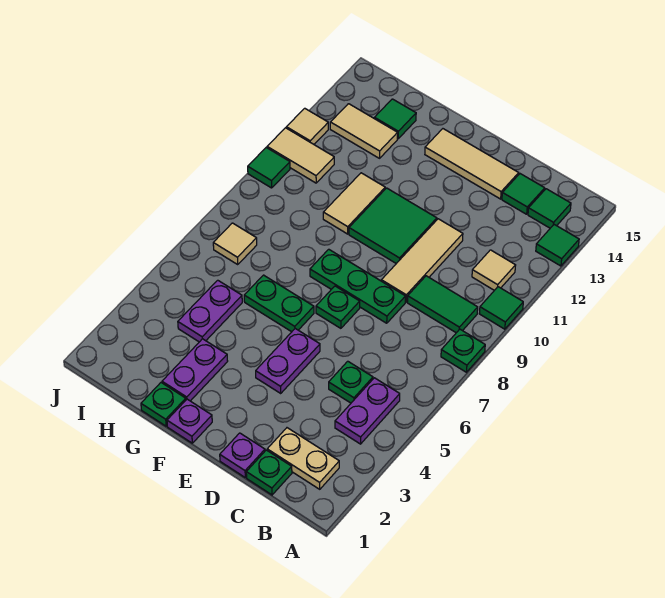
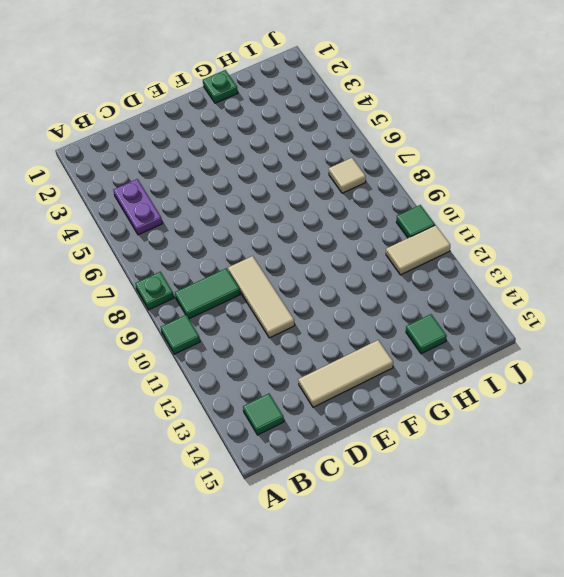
none -> green 1x1 tile [536,225,579,266]
none -> tan 1x2 plate [267,428,339,489]
none -> tan 1x1 tile [472,250,516,290]
none -> green 1x1 plate [246,450,292,495]

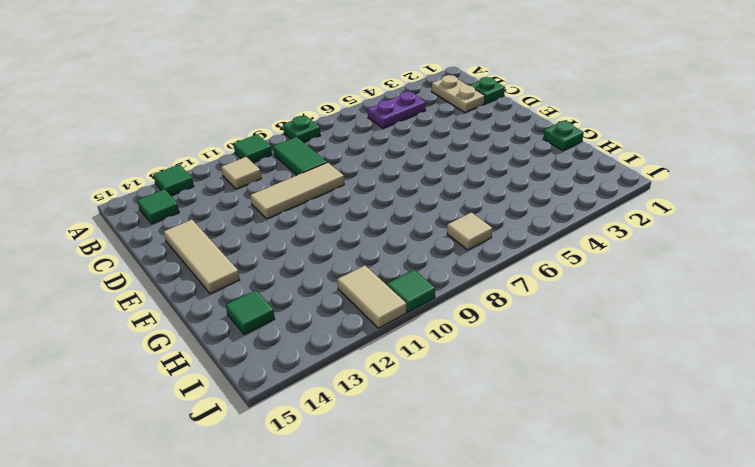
none -> green 1x1 plate [329,361,373,403]
none -> green 1x1 tile [502,174,545,214]
none -> purple 1x1 plate [220,433,265,477]
none -> green 1x3 plate [310,249,405,323]

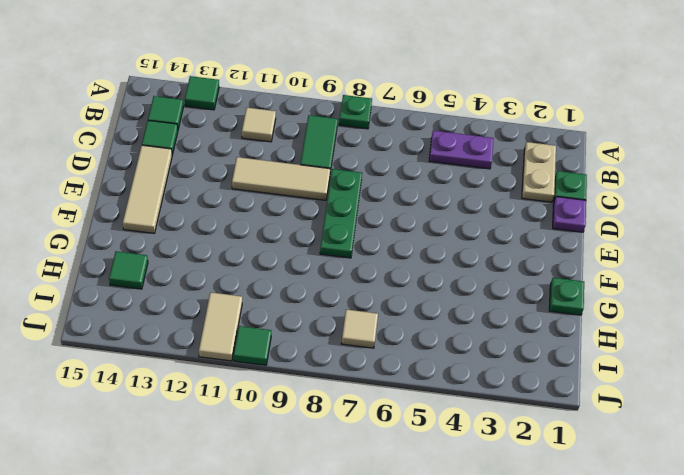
none -> green 1x1 tile [479,287,523,329]
none -> green 1x1 plate [329,361,373,403]
none -> purple 1x2 plate [256,329,320,393]
none -> green 1x1 plate [316,286,360,328]

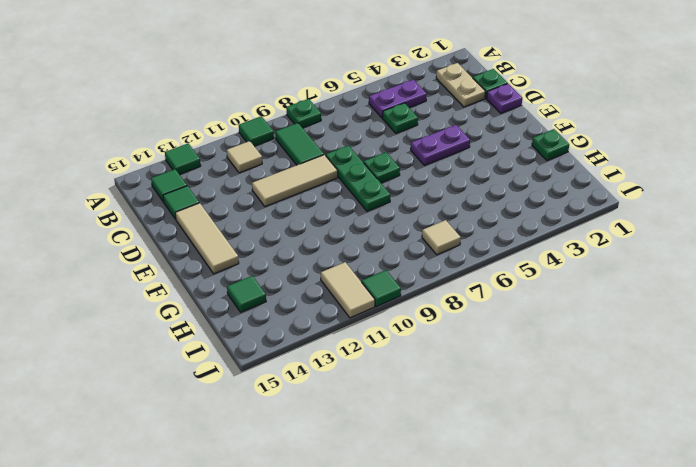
none -> green 2x2 tile [349,188,437,264]
none -> purple 1x1 plate [167,399,212,443]
none -> green 1x2 plate [244,275,314,332]
none -> purple 1x2 plate [162,339,228,401]

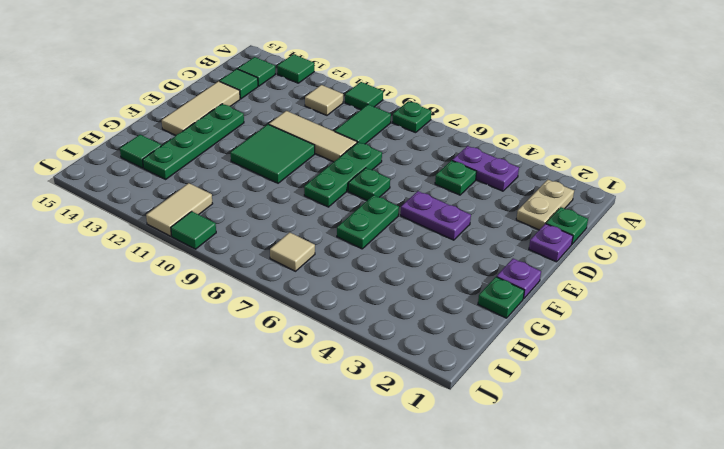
green 1x4 plate [143,104,244,179] -> tan 1x2 tile [330,104,398,158]
none -> purple 1x2 plate [162,339,228,401]
none -> tan 1x2 tile [323,173,385,234]
none -> purple 1x2 plate [178,280,242,342]
none -> tan 1x1 tile [286,108,328,144]

